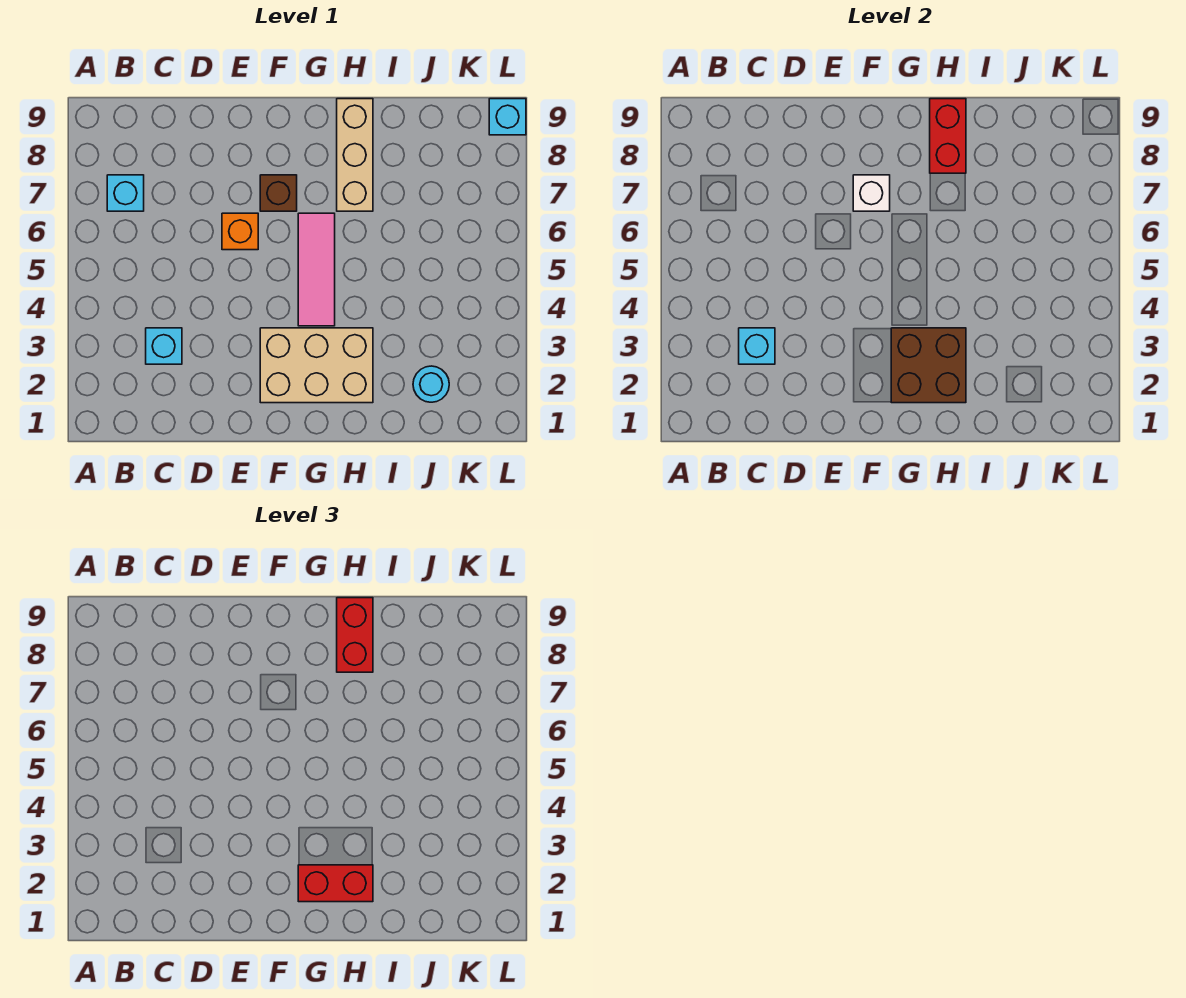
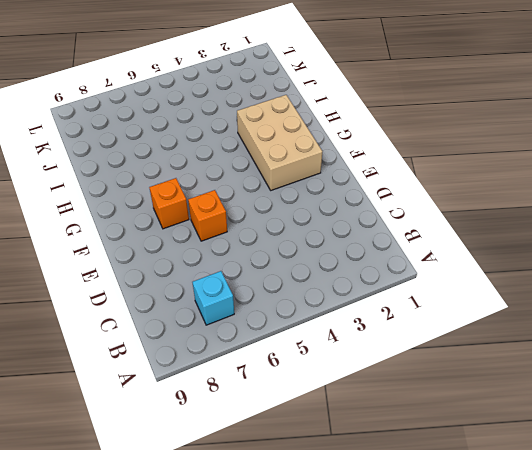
orange 1x1 brick [149,178,189,229] -> brown 1x1 brick [260,175,297,211]
none -> cyan 1x1 brick [146,328,182,364]
none -> pink 1x3 tile [298,213,335,326]
none -> tan 1x3 brick [337,99,373,211]

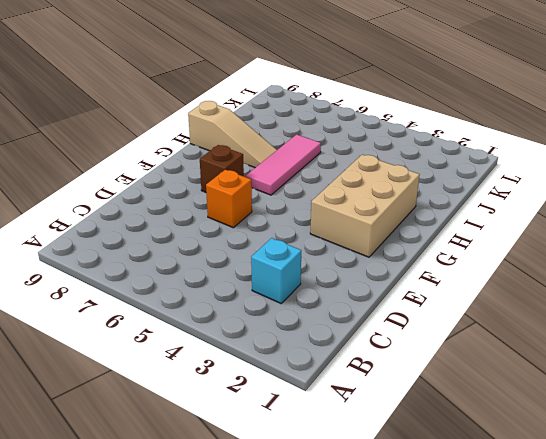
pink 1x3 tile [246,134,321,195] -> pink 1x3 tile turned to [298,213,335,326]
tan 1x3 slope [188,101,277,168] -> tan 1x3 brick [337,99,373,211]
none -> cyan 1x1 brick [107,175,144,211]
none -> cyan 1x1 round brick [413,366,449,402]
none -> cyan 1x1 brick [489,99,526,135]

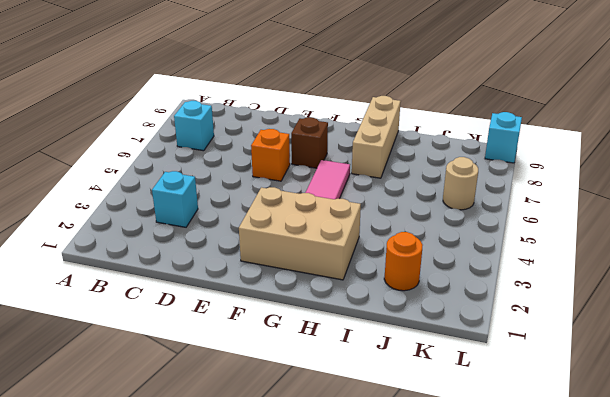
orange 1x1 round brick [384,232,423,291] -> cyan 1x1 round brick [413,366,449,402]
tan 1x1 round brick [443,157,478,210] -> none
none -> cyan 1x1 brick [739,328,775,364]
none -> white 1x1 brick [853,175,890,211]
none -> brown 2x2 brick [891,328,966,403]

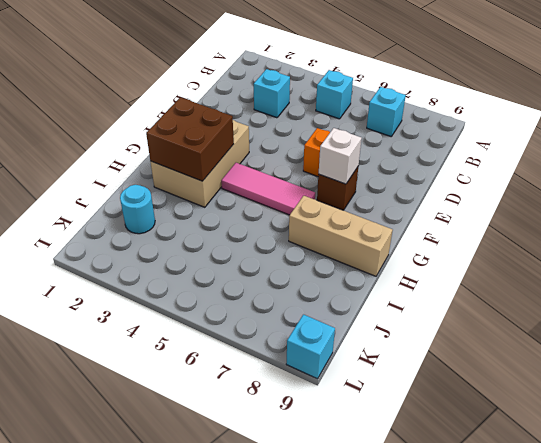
cyan 1x1 brick [316,70,353,119] -> cyan 1x1 brick moved to [739,328,775,364]
none -> red 1x2 brick [930,99,966,173]
none -> red 1x2 brick [298,865,373,902]
none -> red 1x2 brick [337,598,373,672]

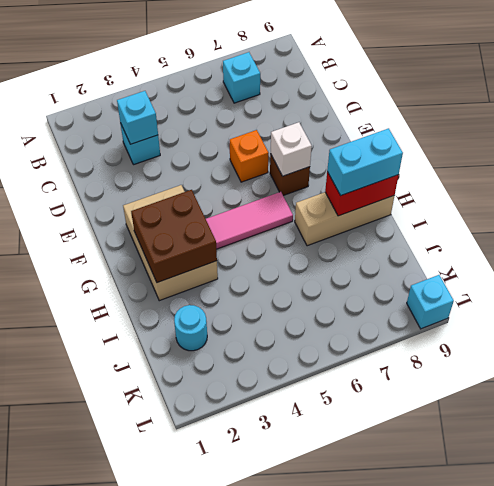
cyan 1x2 brick [327,128,403,196] -> red 1x2 brick [337,598,373,672]
none -> red 1x2 brick [298,865,373,902]

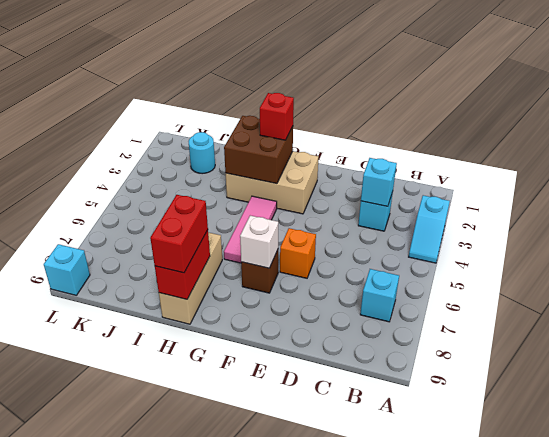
cyan 1x2 slope [409,195,450,263] -> none
red 1x1 brick [260,93,294,140] -> red 1x2 brick [298,865,373,902]

